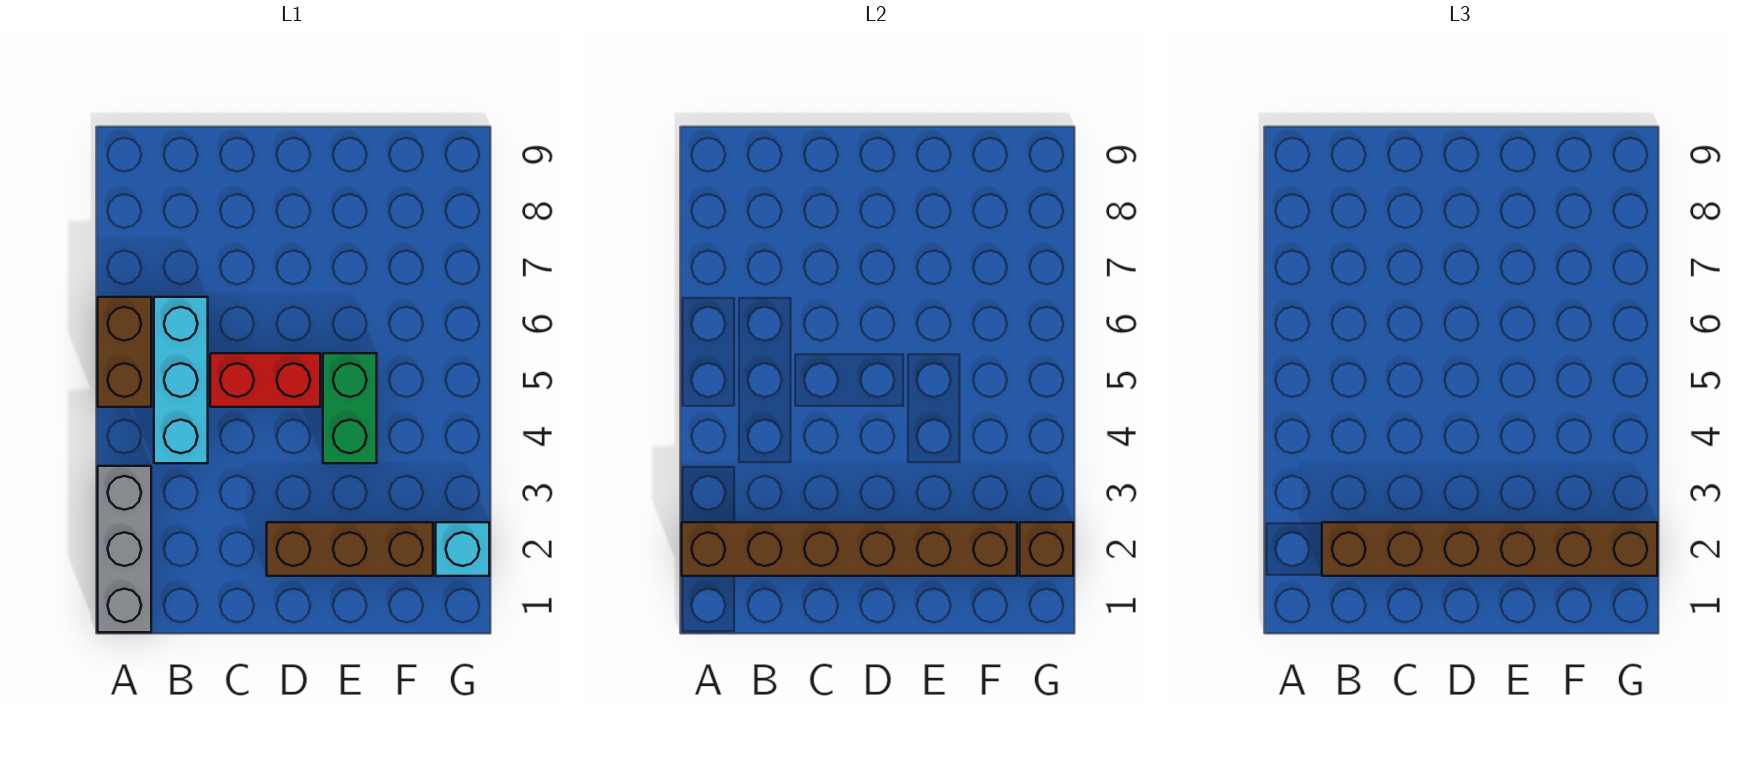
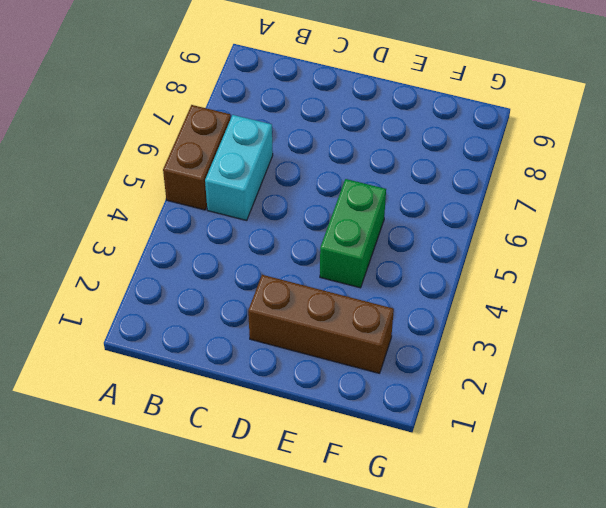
cyan 1x2 brick [205,115,273,220] -> cyan 1x3 brick [154,297,208,463]
none -> grey 1x3 brick [98,466,151,632]
none -> red 1x2 brick [210,353,320,407]

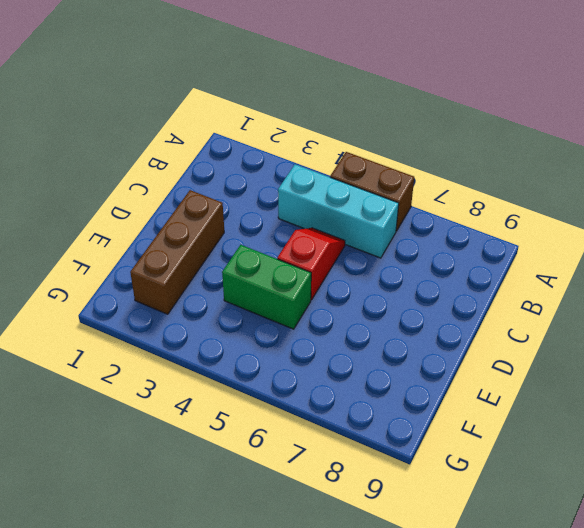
red 1x2 slope [277,228,345,300] -> red 1x2 brick [210,353,320,407]
none -> grey 1x3 brick [98,466,151,632]
none -> cyan 1x1 brick [436,522,489,576]

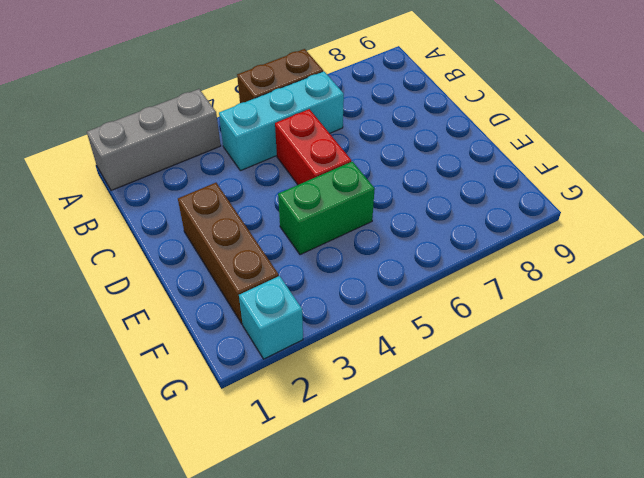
none -> brown 1x6 brick [682,522,1017,576]
none -> brown 1x1 brick [1020,522,1073,576]

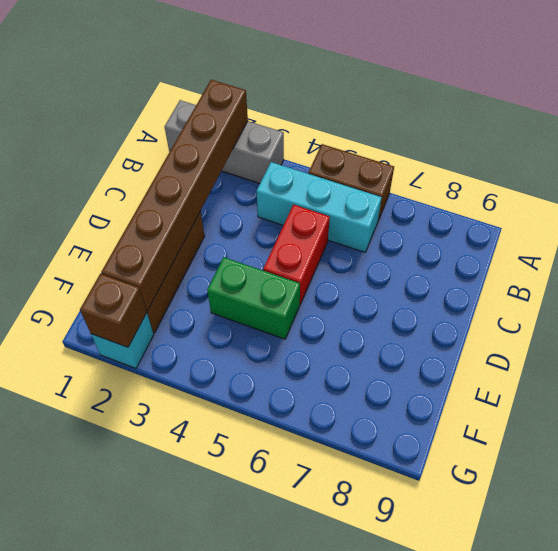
none -> brown 1x6 brick [1322,522,1657,576]

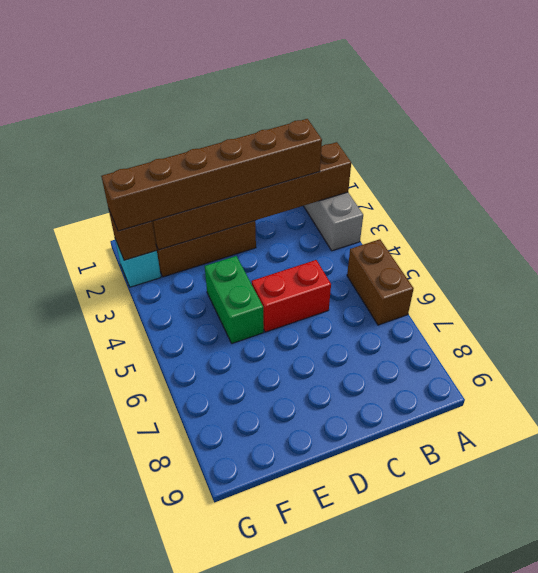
none -> cyan 1x3 brick [154,297,208,463]

